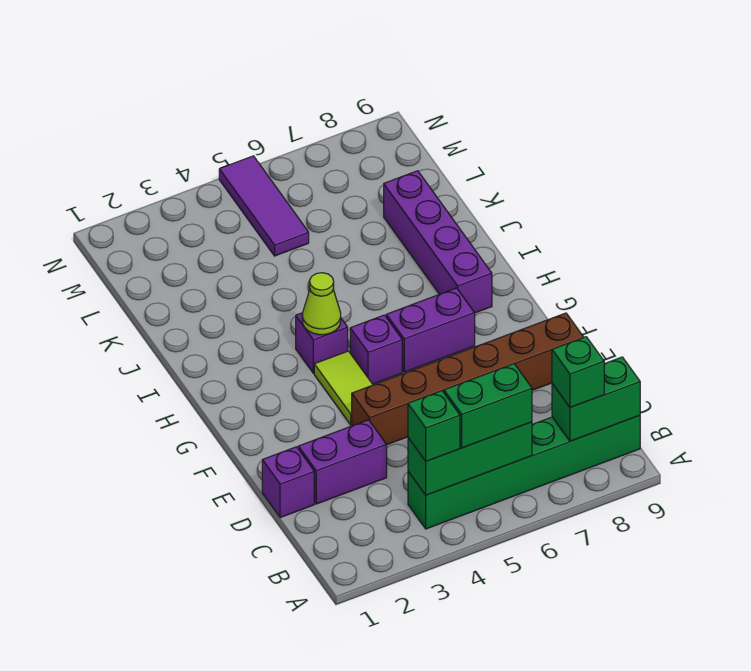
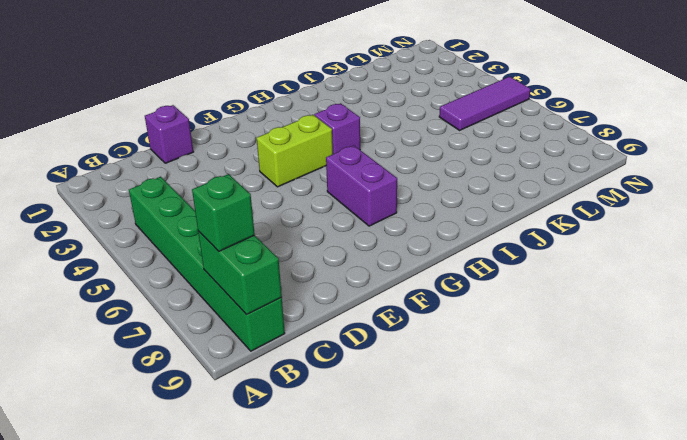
lime 1x2 brick [257,115,333,187] -> lime 1x2 tile [314,351,373,425]
none -> purple 1x2 brick [298,420,387,504]
none -> brown 1x6 brick [352,313,584,445]
none -> purple 1x1 brick [350,315,402,384]

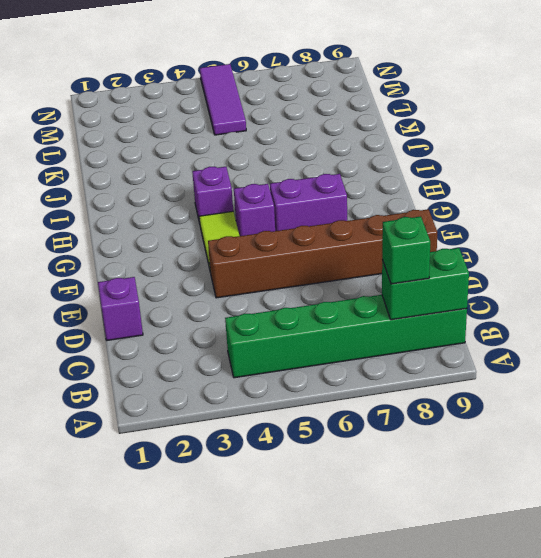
none -> purple 1x2 brick [298,420,387,504]
none -> purple 1x4 brick [384,171,492,313]
none -> green 1x3 brick [408,422,532,495]

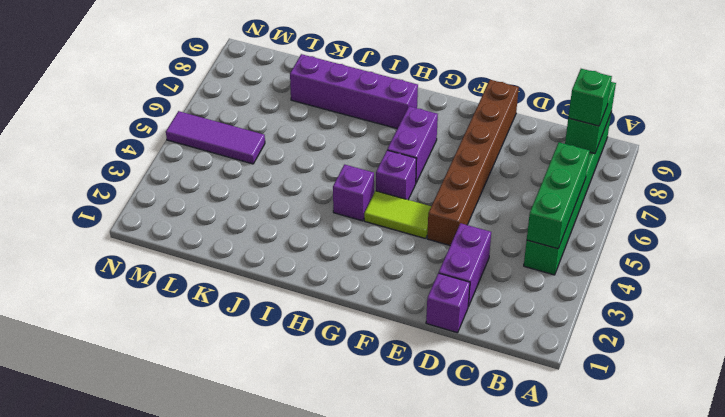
none -> lime 1x1 cone [302,273,341,335]
none -> green 1x1 brick [408,391,460,461]
none -> green 1x2 brick [444,364,532,448]

